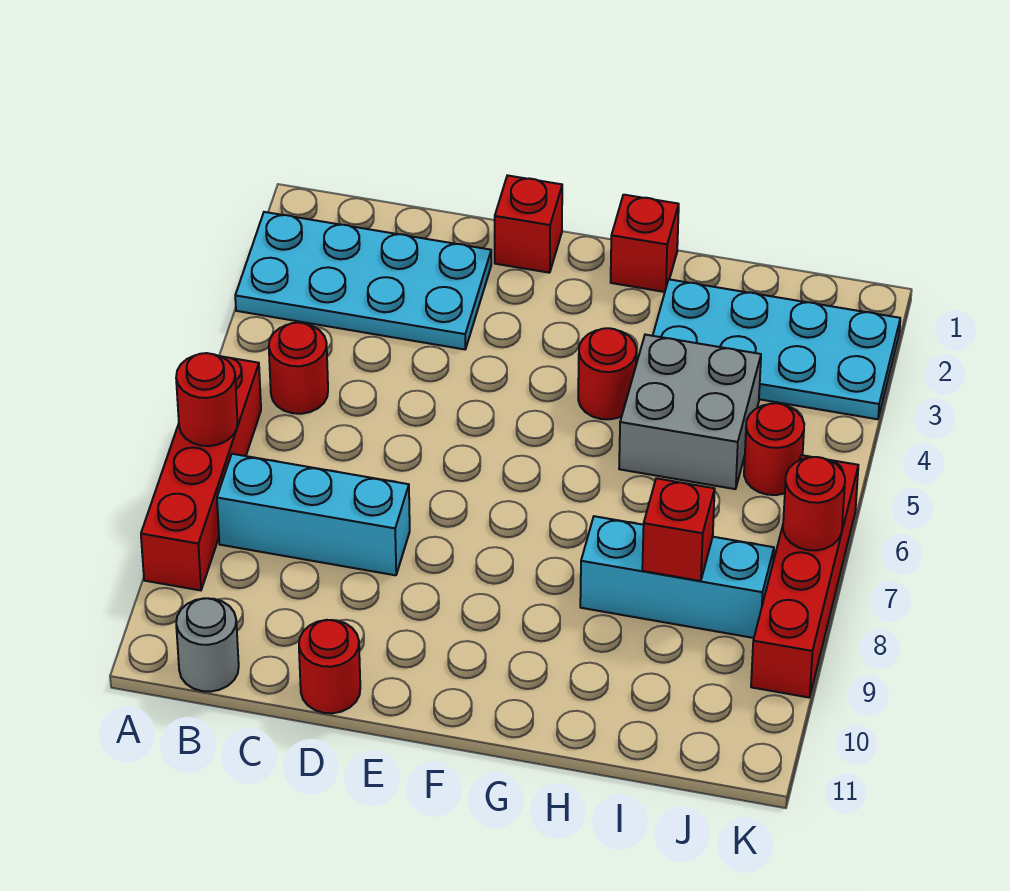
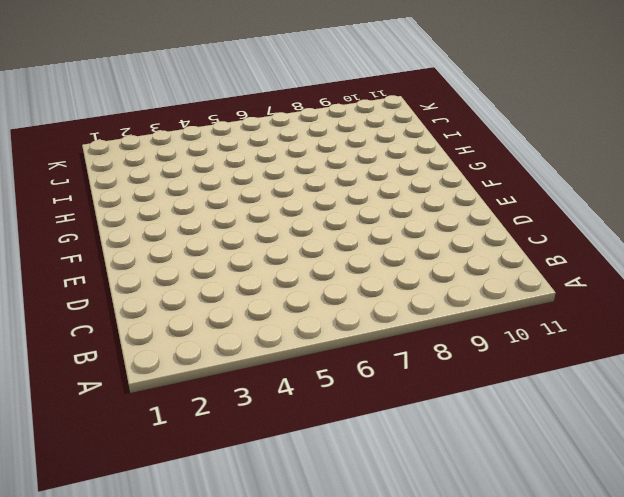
none -> cyan 2x4 plate [235,212,491,349]
none -> red 1x4 brick [141,356,261,590]
none -> red 1x1 round brick [269,323,328,414]

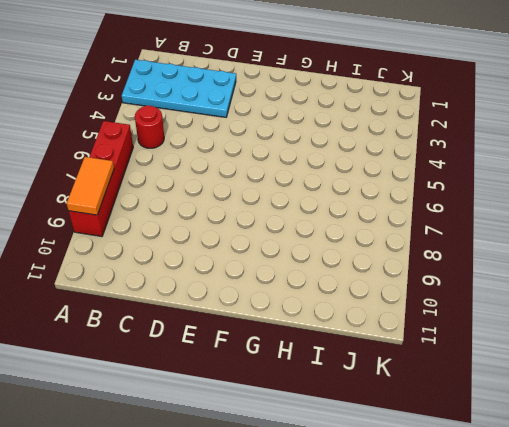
orange 1x2 tile [67,157,114,215] -> none
none -> cyan 1x3 brick [217,454,410,575]
none -> grey 1x1 round brick [176,598,239,692]
none -> red 1x1 round brick [299,620,360,713]

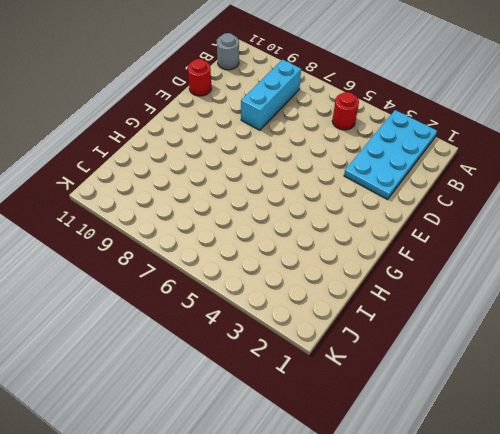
none -> red 1x4 brick [141,356,261,590]
none -> red 1x1 brick [495,175,562,273]
none -> red 1x1 brick [611,195,679,292]

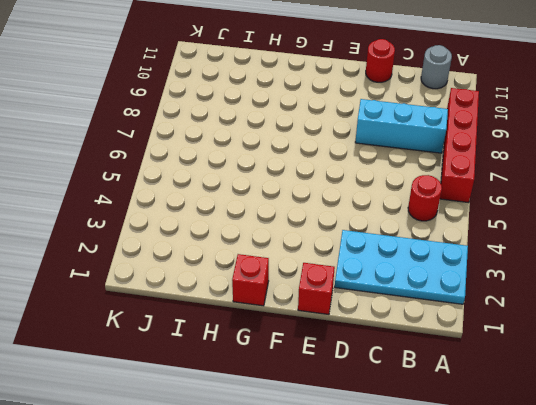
none -> red 1x1 round brick [578,328,636,419]
none -> cyan 2x4 plate [653,279,900,419]
none -> grey 2x2 brick [619,335,761,489]

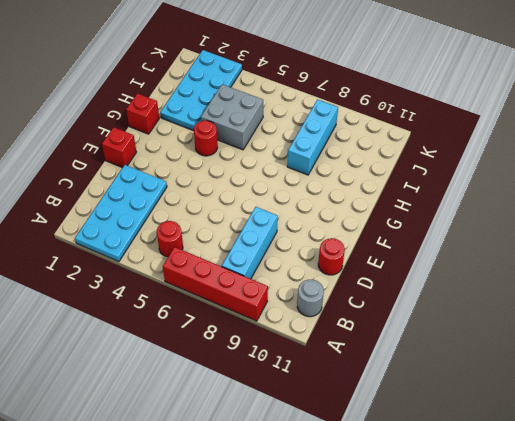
none -> red 1x1 round brick [744,403,804,495]
none -> red 1x4 brick [751,455,858,697]
none -> red 1x1 round brick [176,353,238,446]

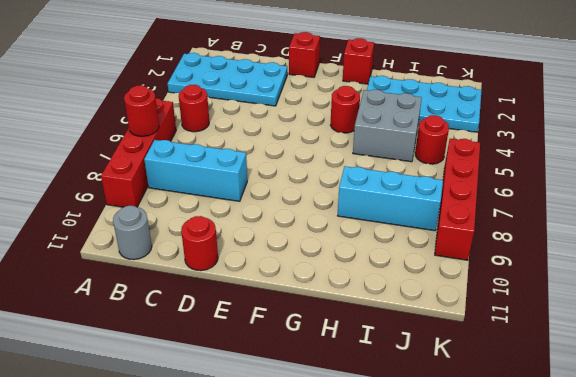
none -> red 1x1 brick [642,478,715,581]
none -> red 1x1 round brick [783,457,845,551]

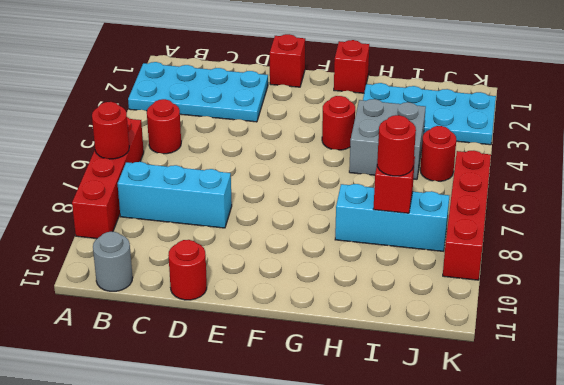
red 1x1 round brick [377,115,416,176] -> red 1x1 round brick moved to [783,457,845,551]

